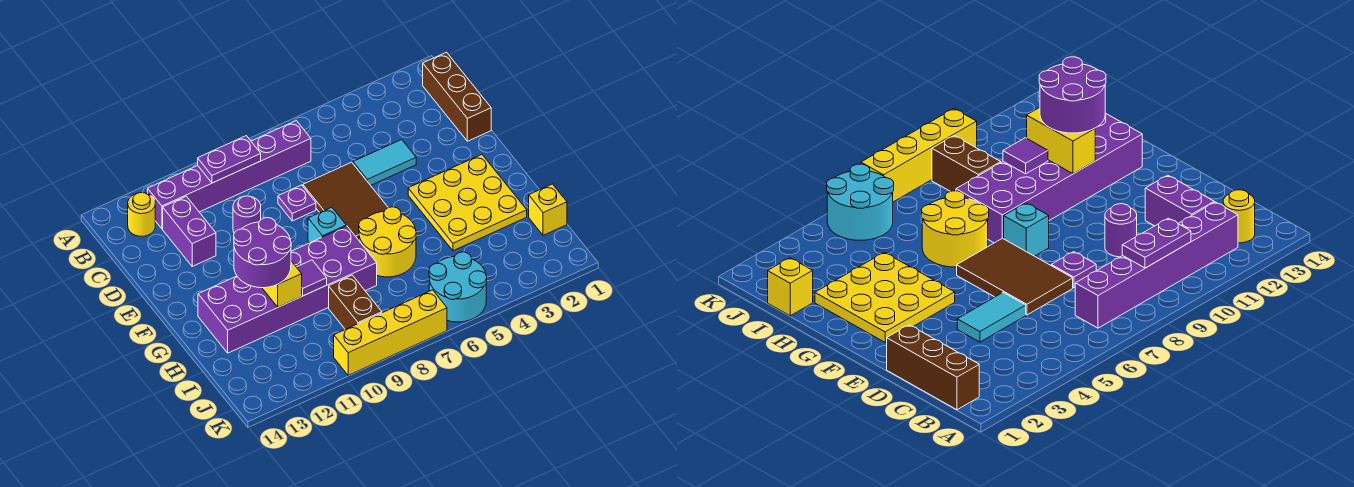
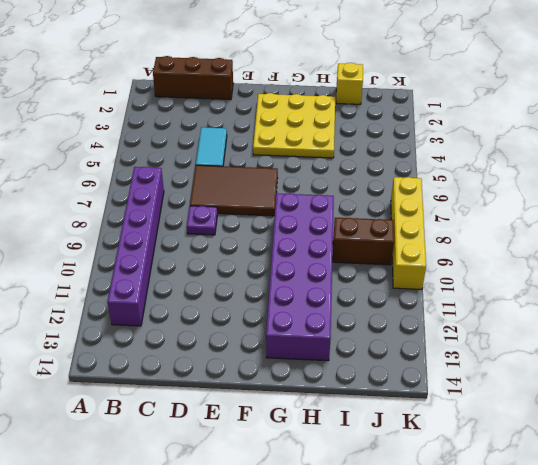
none -> yellow 1x1 round brick [128,193,155,236]
none -> purple 1x2 brick [163,196,216,266]
none -> purple 1x1 round brick [233,196,261,233]

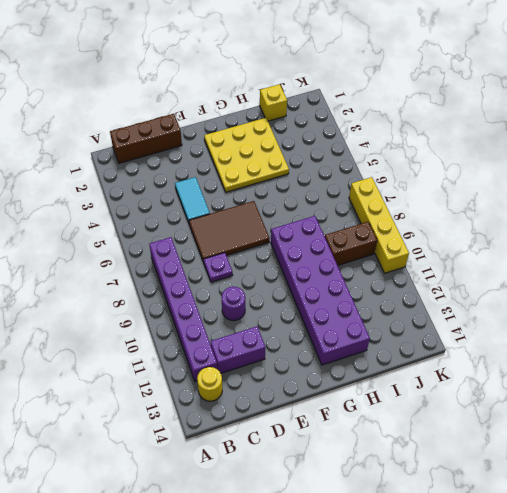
none -> cyan 1x1 brick [308,207,346,243]
none -> yellow 2x2 round brick [359,207,416,277]
none -> cyan 2x2 round brick [429,252,487,322]

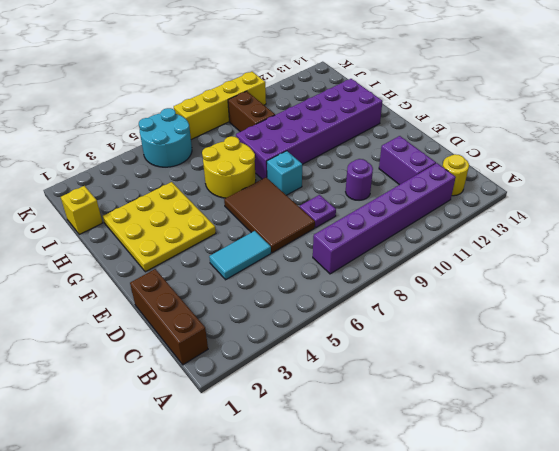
none -> purple 1x2 plate [198,136,261,183]
none -> yellow 1x2 brick [263,261,302,307]
none -> purple 1x1 tile [297,260,327,296]

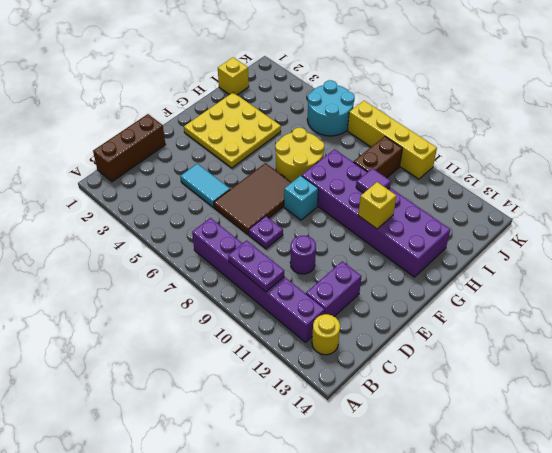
yellow 1x1 brick [358,182,396,229] -> yellow 1x2 brick [263,261,302,307]
none -> purple 2x2 round brick [234,218,291,288]

